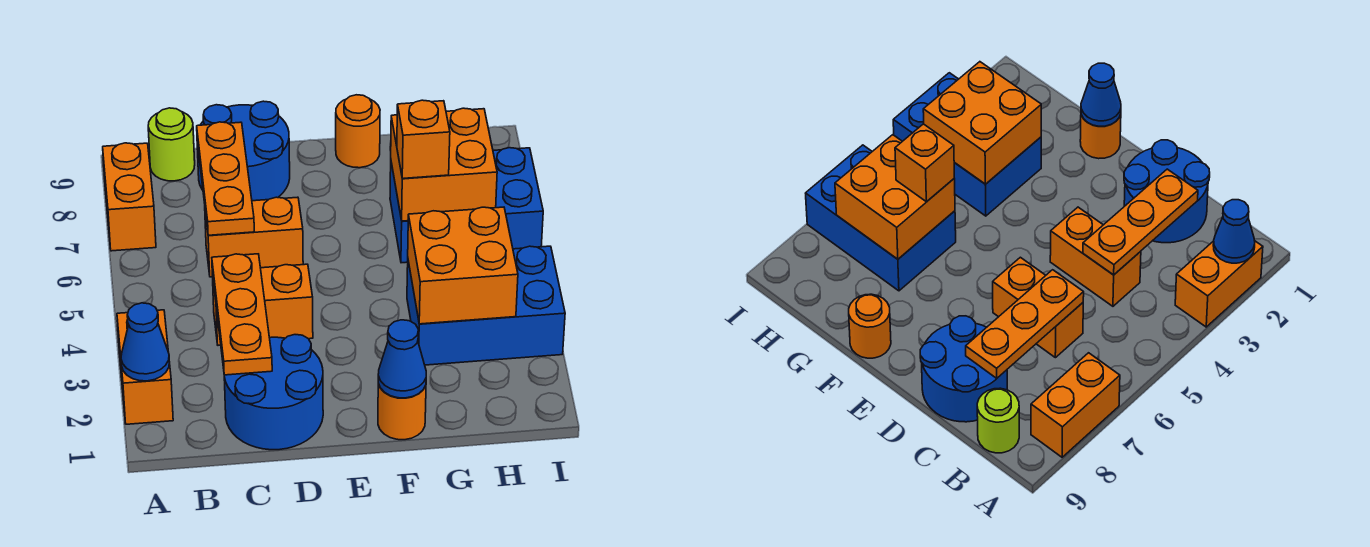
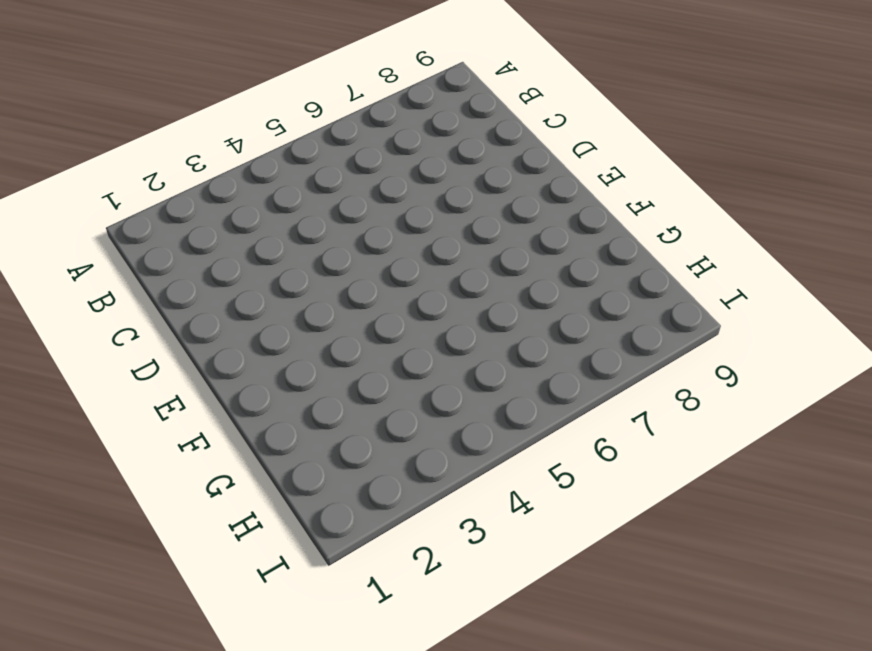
none -> orange 1x2 brick [117,310,173,424]
none -> orange 1x2 brick [103,143,156,251]
none -> lime 1x1 round brick [148,108,195,181]

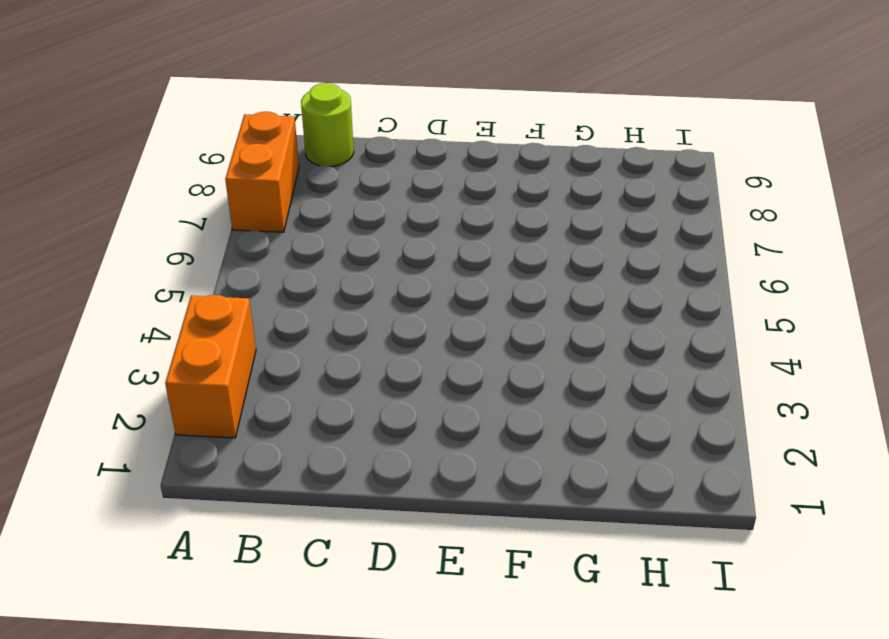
none -> blue 2x2 round brick [224,335,323,450]
none -> orange 1x2 brick [212,264,313,345]
none -> orange 1x2 brick [205,197,303,277]

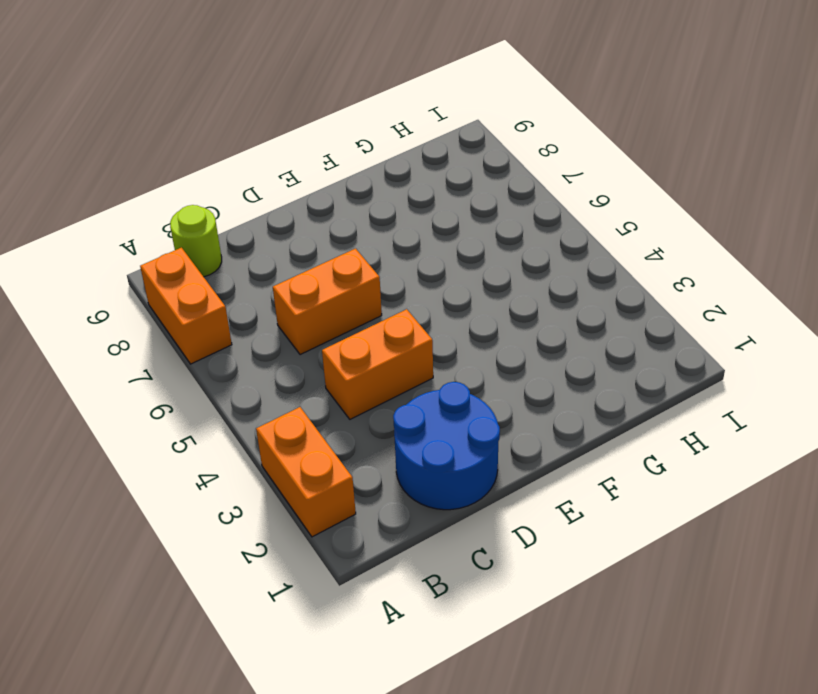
none -> blue 2x2 round brick [197,101,290,201]
none -> orange 1x1 round brick [378,384,426,440]
none -> orange 1x1 round brick [336,95,380,168]

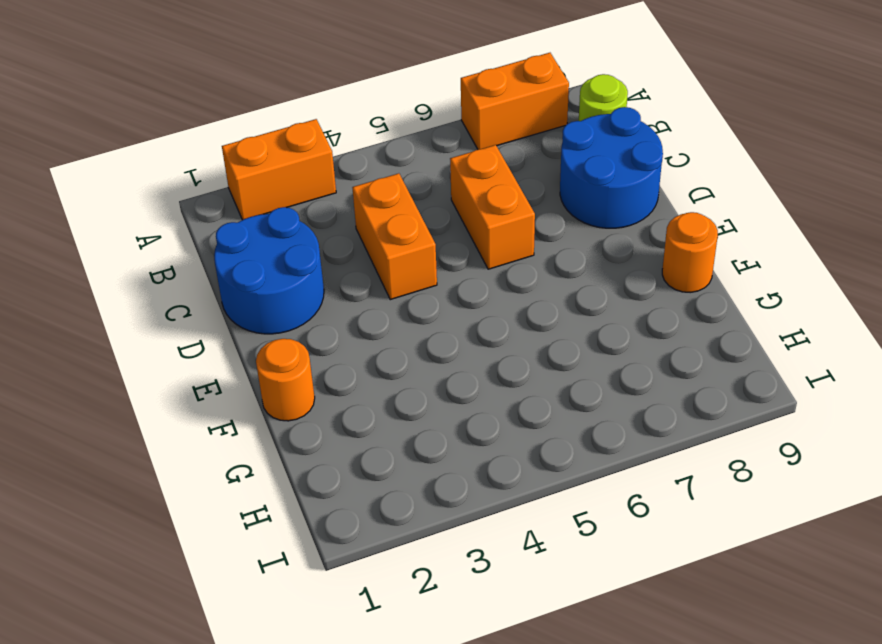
none -> blue 2x3 brick [407,246,565,365]
none -> blue 2x3 brick [390,148,543,263]
none -> blue 1x1 cone [121,303,169,381]

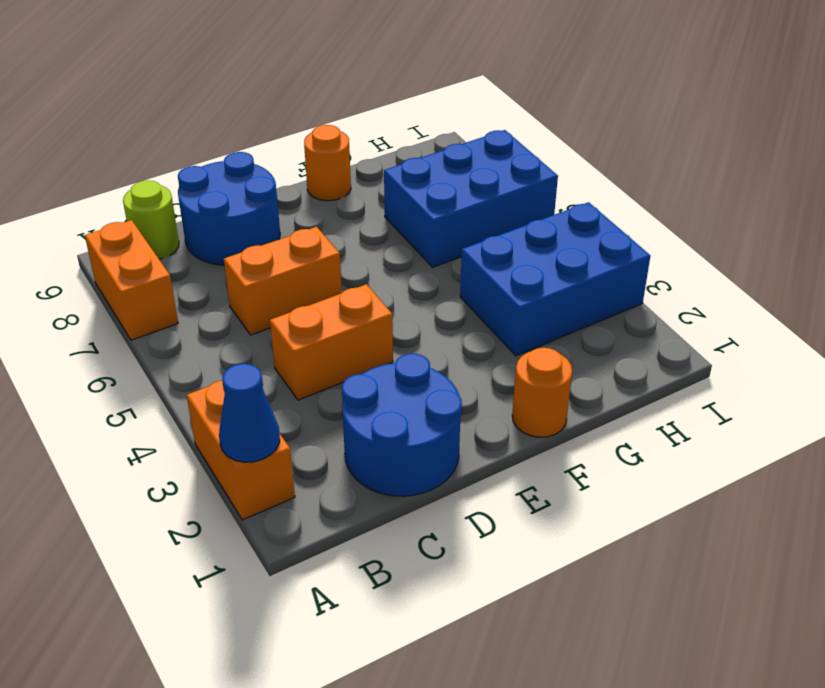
none -> orange 1x3 plate [212,254,272,375]
none -> orange 1x3 plate [197,122,254,235]
none -> blue 1x1 cone [378,320,426,398]

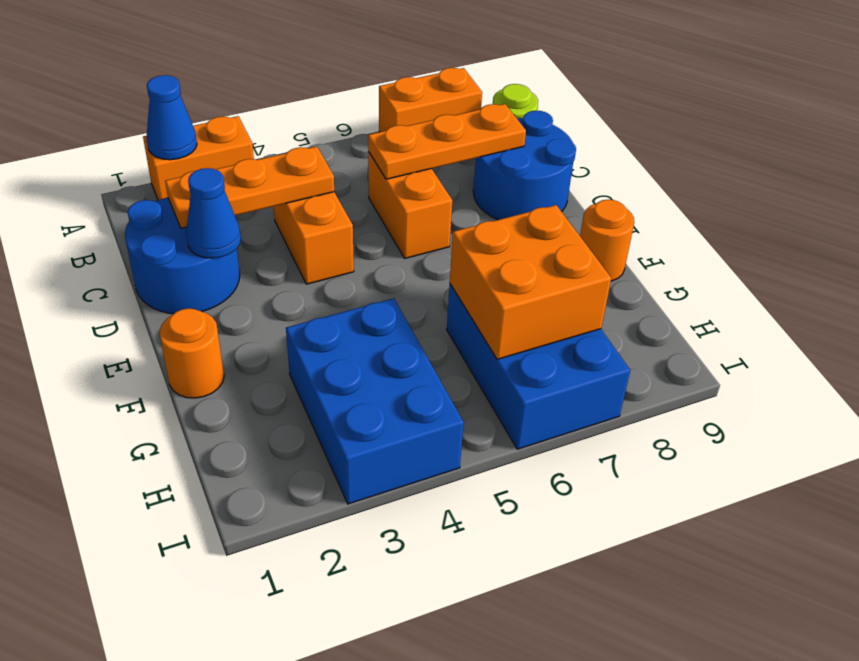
blue 1x1 cone [186,168,241,258] -> blue 1x1 cone moved to [378,320,426,398]
none -> orange 2x2 brick [408,207,518,324]
none -> orange 1x1 brick [397,100,450,179]

